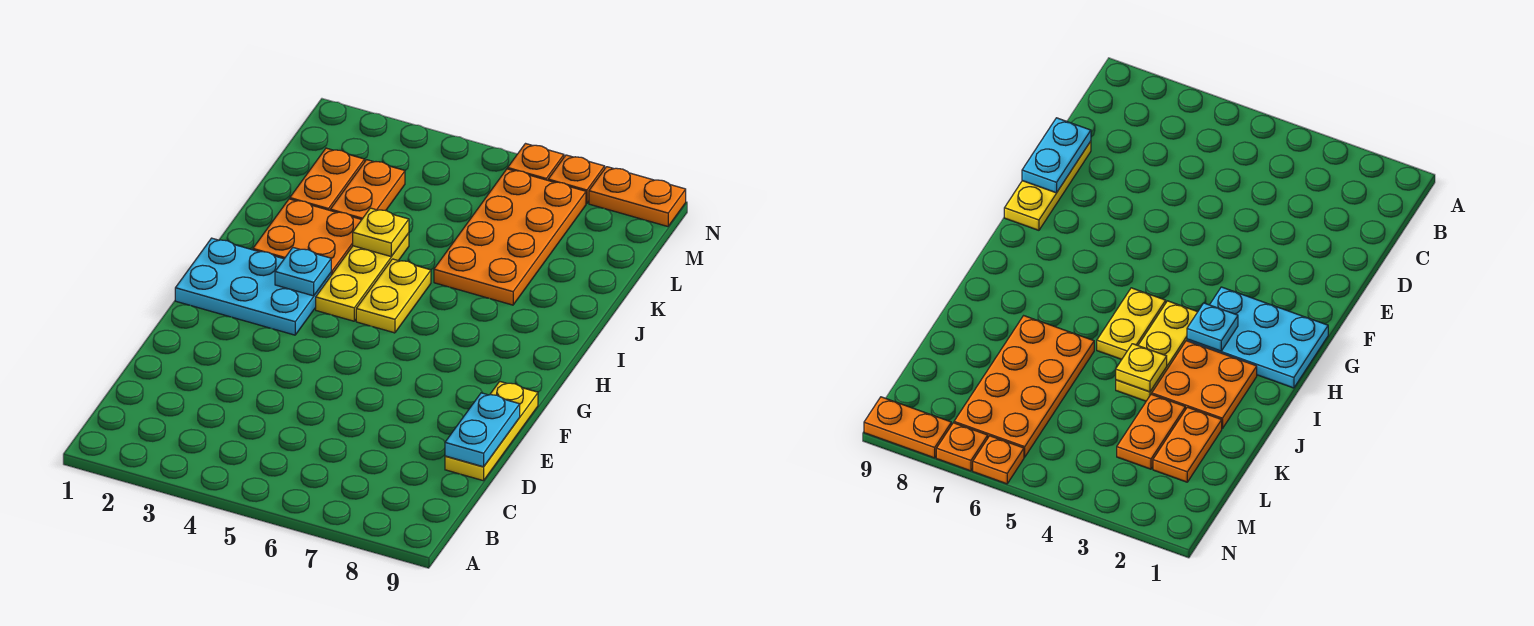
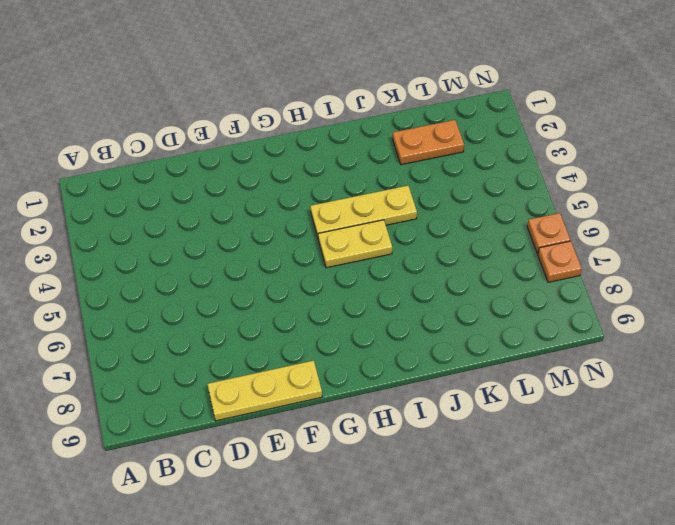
none -> cyan 2x3 plate [175,238,331,335]
none -> orange 2x2 plate [253,199,362,275]
none -> orange 2x4 plate [434,169,586,305]

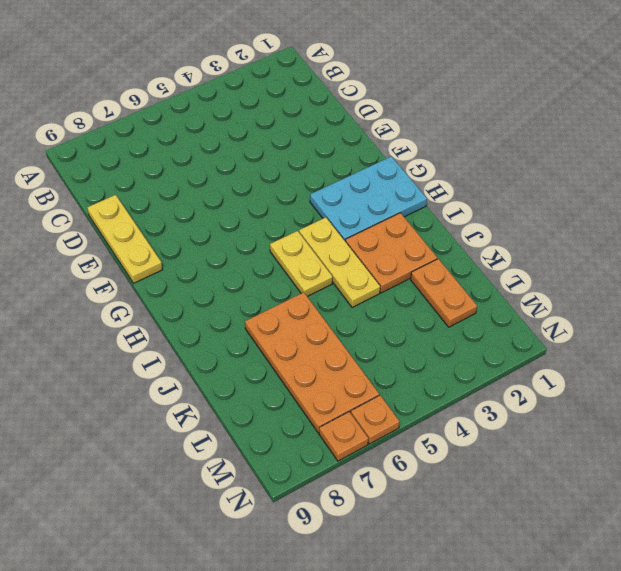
none -> orange 1x2 plate [330,160,405,219]
none -> orange 1x2 plate [589,167,686,227]
none -> cyan 1x2 plate [445,393,520,467]

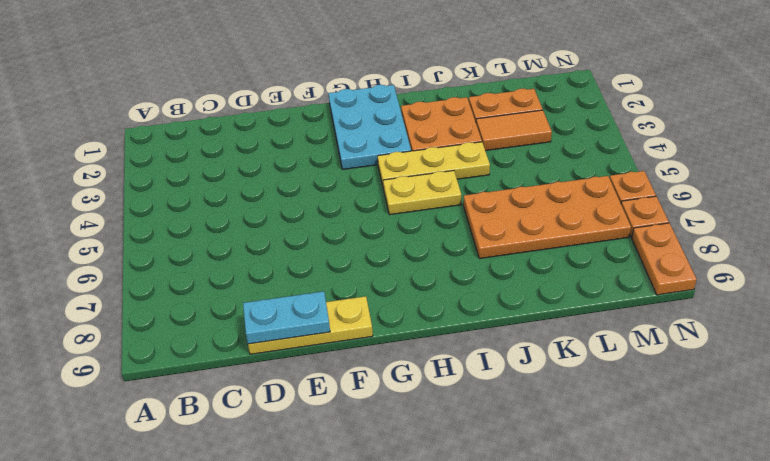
orange 1x2 tile [476,110,552,151] -> orange 1x2 plate [330,160,405,219]
none -> cyan 1x1 plate [275,248,331,296]
none -> yellow 1x1 plate [353,208,409,256]

